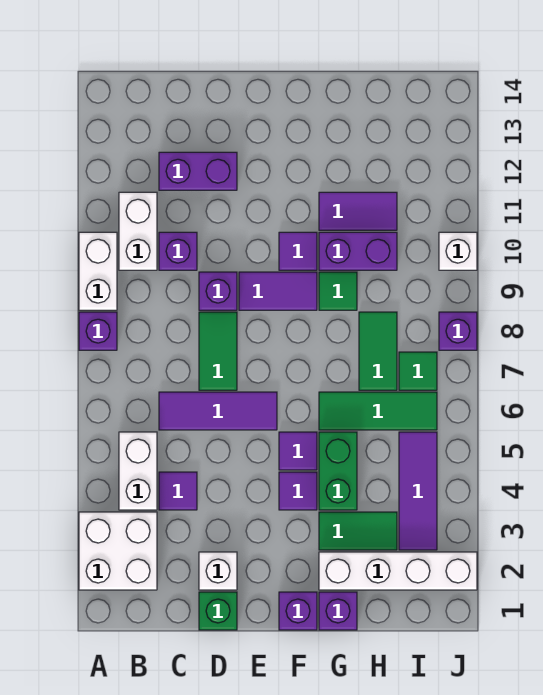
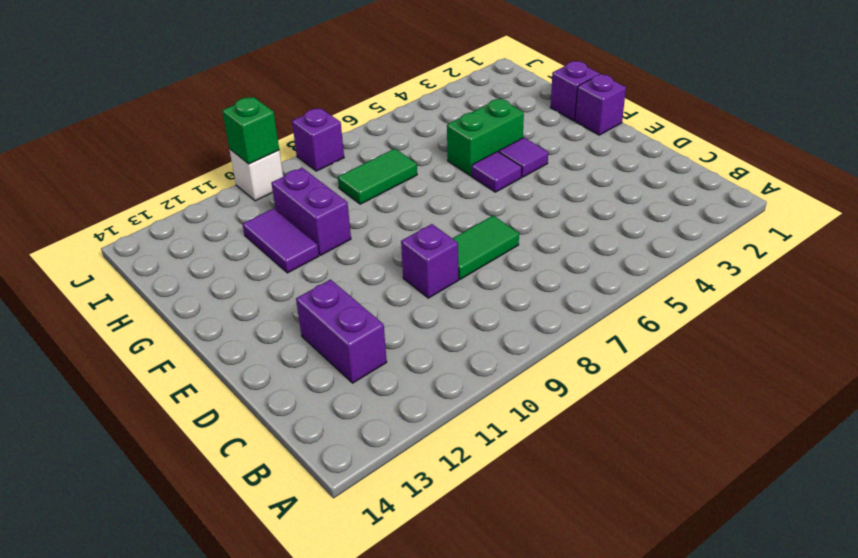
green 1x1 brick [222,97,279,164] -> green 1x1 brick moved to [199,592,237,630]
none -> white 2x2 brick [79,512,157,590]
none -> purple 1x1 brick [79,312,117,350]
none -> white 1x2 brick [79,232,117,310]
none -> white 1x2 brick [119,432,157,510]

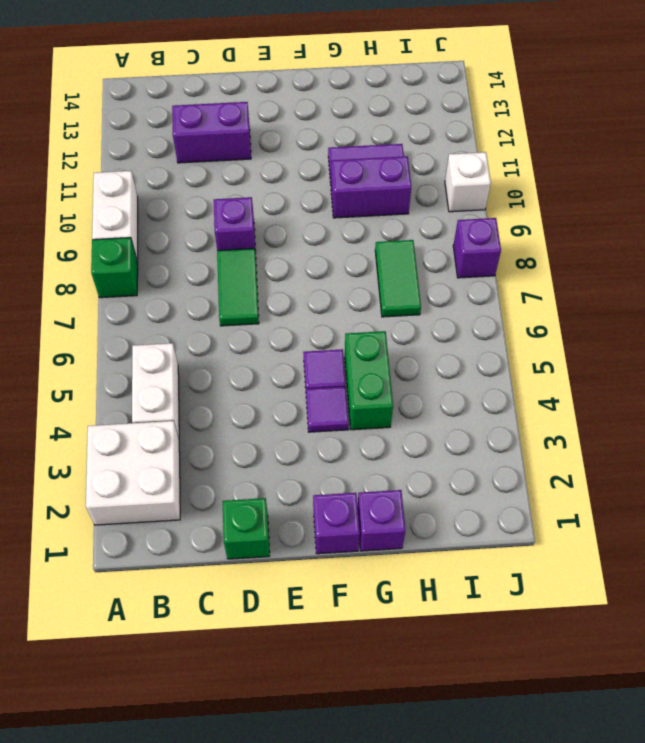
green 1x1 brick [91,238,138,298] -> purple 1x1 brick [79,312,117,350]
none -> white 1x2 brick [119,192,157,270]
none -> purple 1x1 tile [159,472,197,510]
none -> purple 1x3 tile [159,392,277,430]
none -> purple 1x1 brick [159,232,197,270]

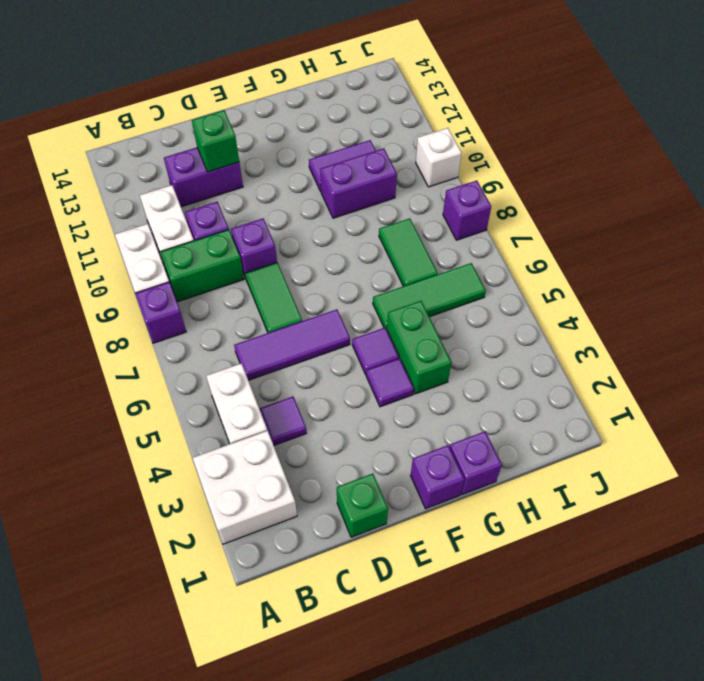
green 1x2 brick [161,230,244,302] -> none
green 1x1 brick [192,110,239,172] -> none
none -> white 1x1 brick [199,552,237,590]
none -> purple 1x2 tile [239,272,317,310]
none -> purple 1x1 tile [279,232,317,270]
none -> white 1x4 brick [319,552,477,590]

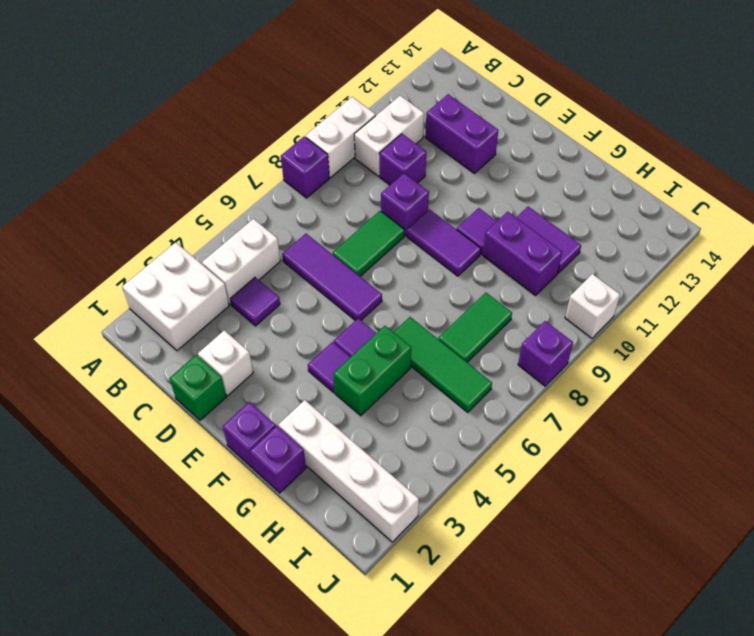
none -> green 1x2 tile [319,512,397,550]
none -> green 1x1 tile [319,272,357,310]
none -> purple 1x3 tile [399,432,437,550]
none -> green 1x1 tile [399,352,437,390]

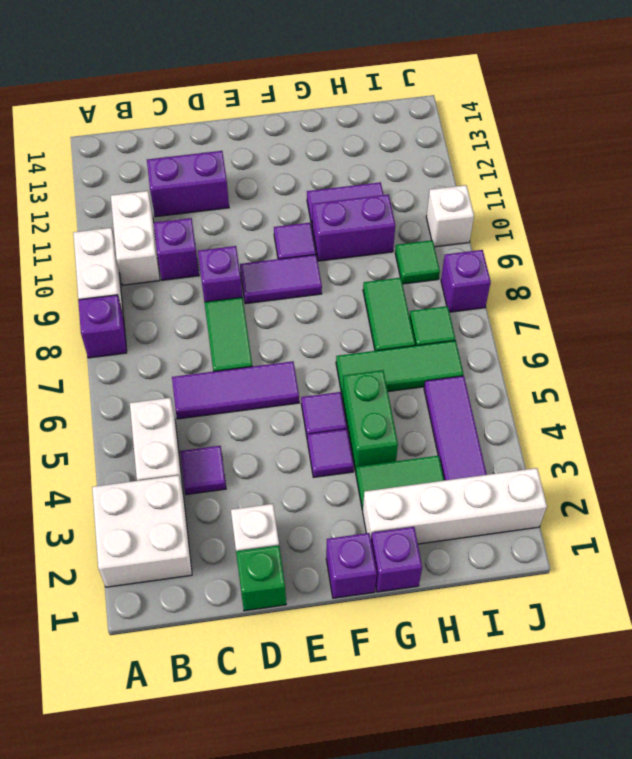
green 1x1 tile [395,240,440,284] -> green 1x1 tile moved to [319,272,357,310]

